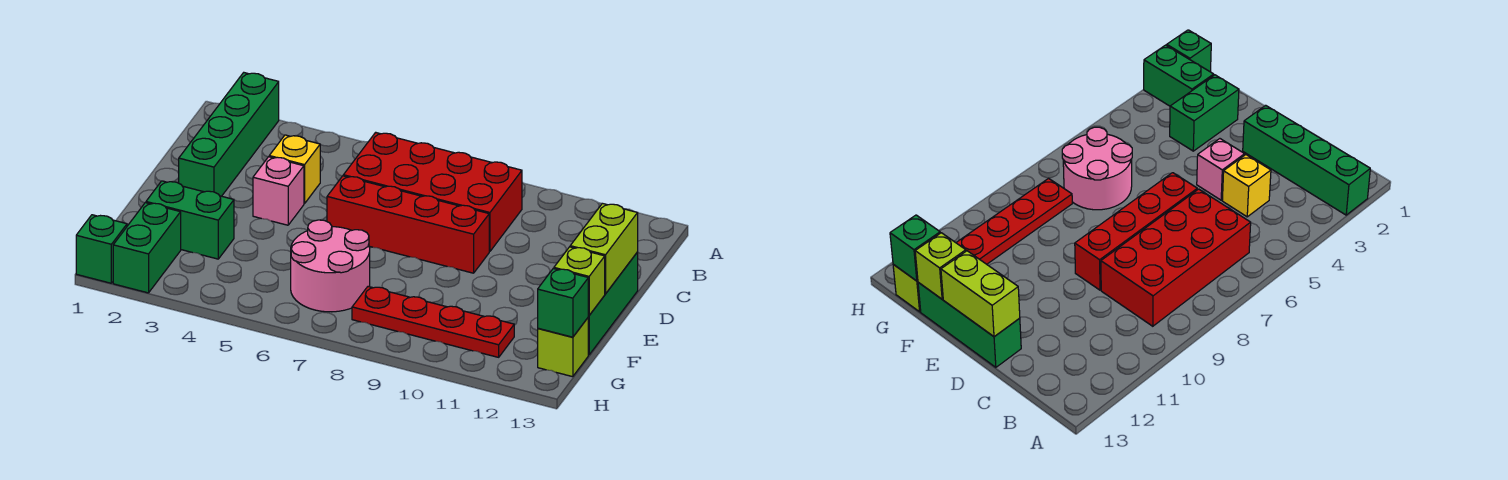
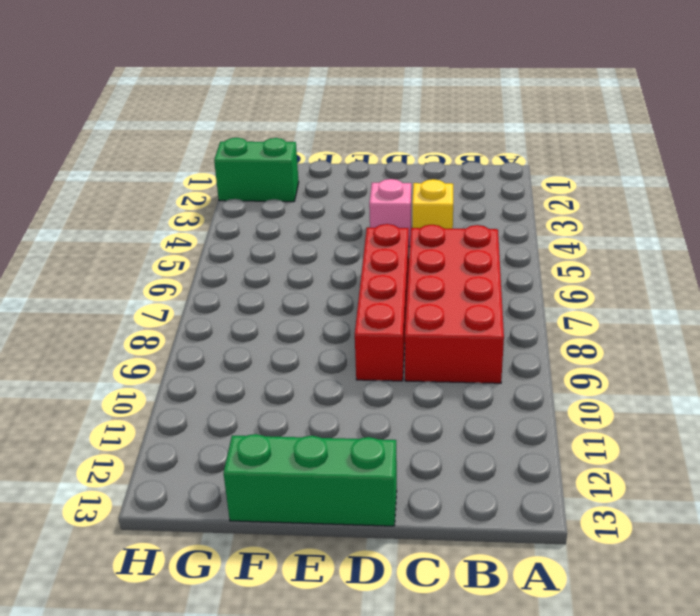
none -> green 1x4 brick [179,73,279,196]
none -> green 1x2 brick [146,181,234,259]
none -> pink 2x2 round brick [291,220,370,312]

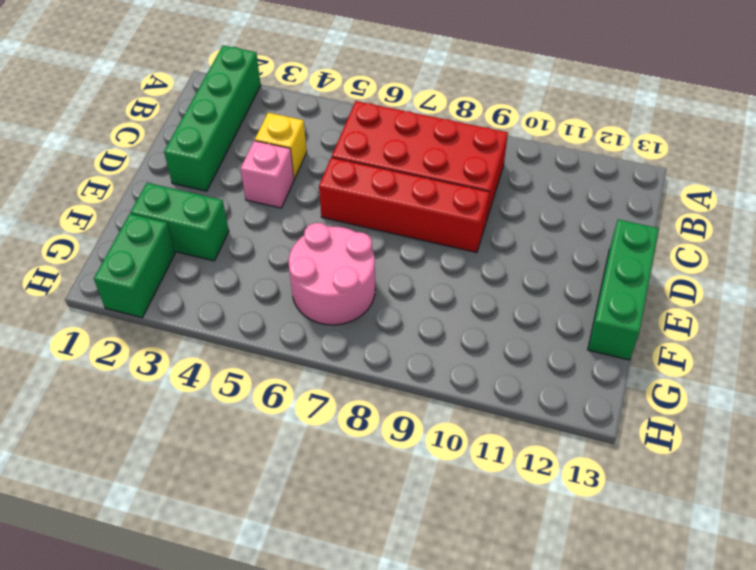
none -> red 1x4 plate [352,287,514,357]
none -> lime 1x1 brick [538,318,588,377]
none -> green 1x1 brick [76,215,127,283]

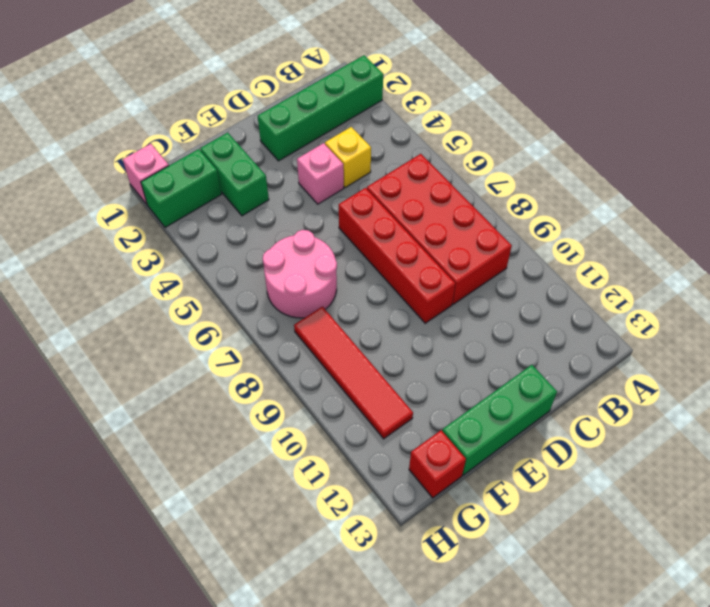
red 1x4 tile [294,307,413,439] -> red 1x4 plate [352,287,514,357]
red 1x1 brick [409,430,466,498] -> lime 1x1 brick [538,318,588,377]
pink 1x1 brick [123,144,169,204] -> green 1x1 brick [76,215,127,283]
none -> lime 1x2 brick [570,203,638,294]
none -> lime 1x1 brick [554,247,605,315]
none -> green 1x1 brick [538,269,588,337]

